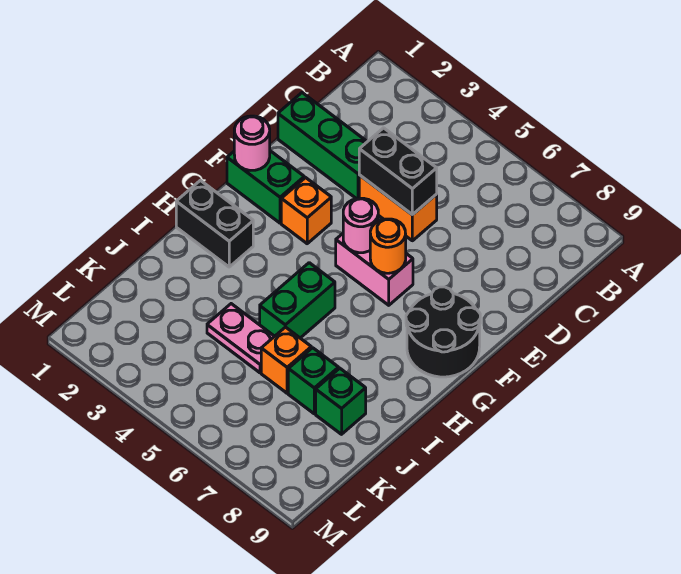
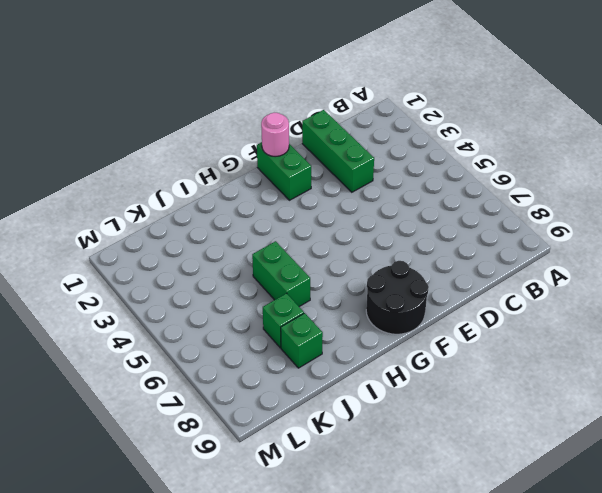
green 1x2 brick [252,241,310,307] -> green 1x2 brick turned to [260,263,335,338]
none -> orange 1x2 brick [359,175,437,241]
none -> orange 1x1 brick [281,178,331,244]
none -> pink 1x2 brick [336,234,413,305]

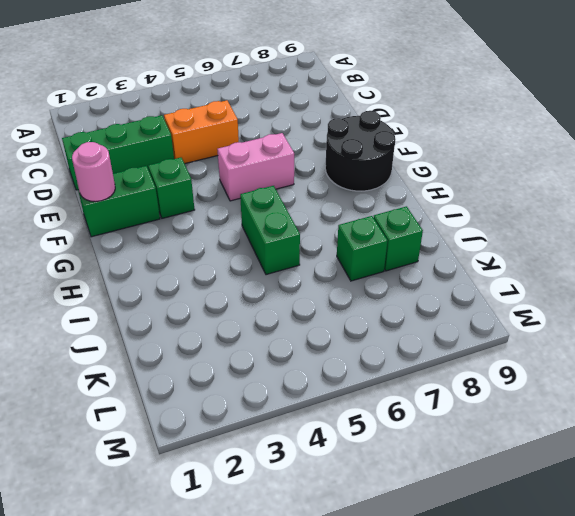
green 1x1 brick [148,157,195,218] -> orange 1x1 brick [281,178,331,244]
none -> black 1x2 brick [176,180,253,267]
none -> pink 1x2 plate [207,304,274,373]
none -> orange 1x1 brick [261,327,311,393]

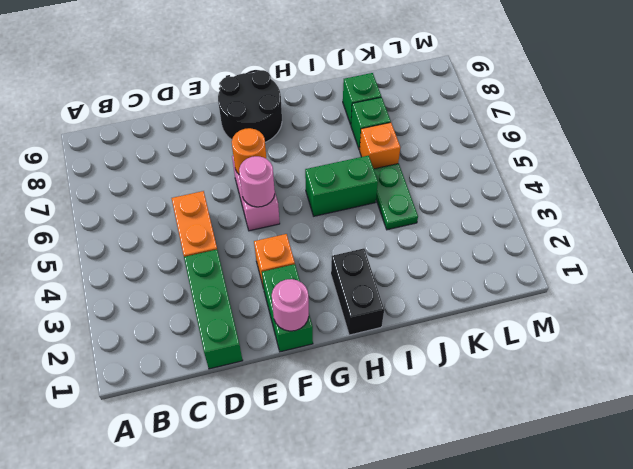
green 1x2 plate [374,164,418,230] -> pink 1x2 plate [207,304,274,373]
none -> black 1x2 brick [359,128,437,215]

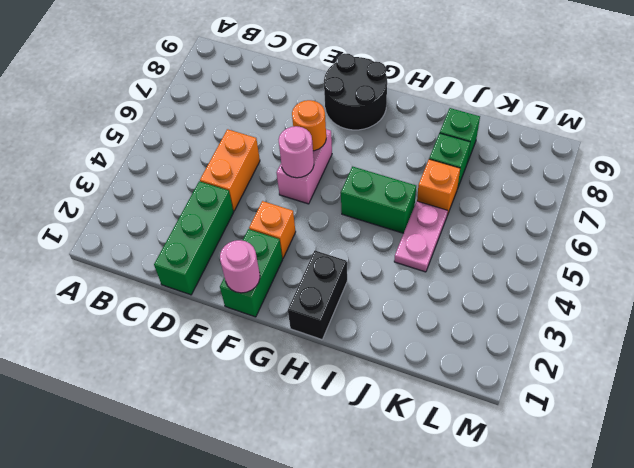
none -> black 1x2 brick [359,128,437,215]

